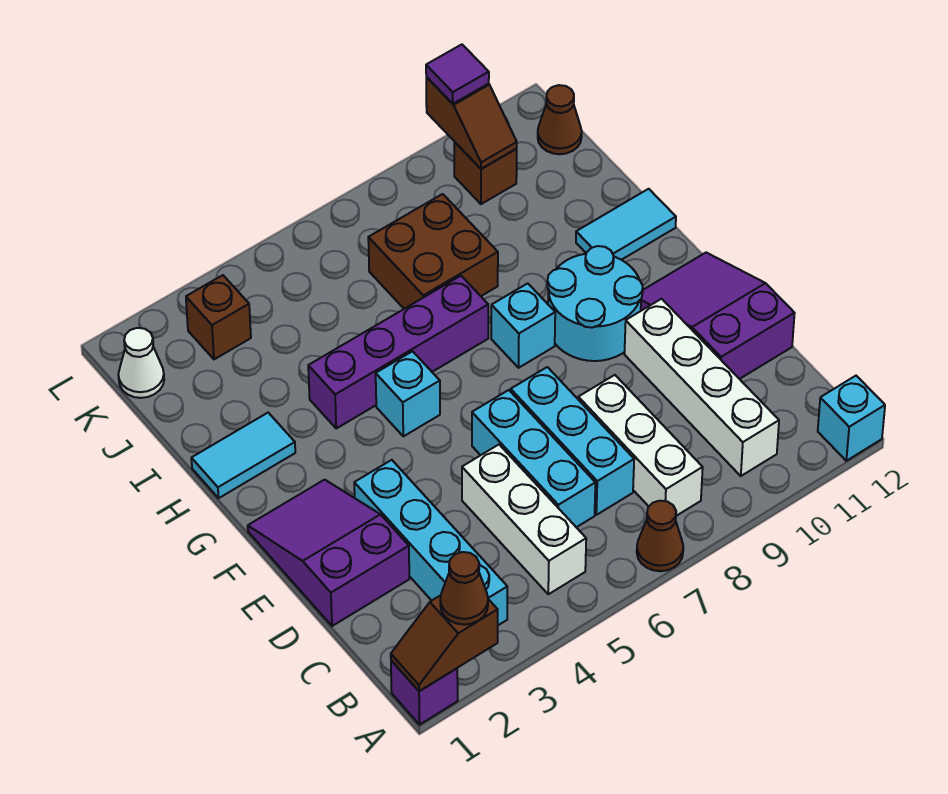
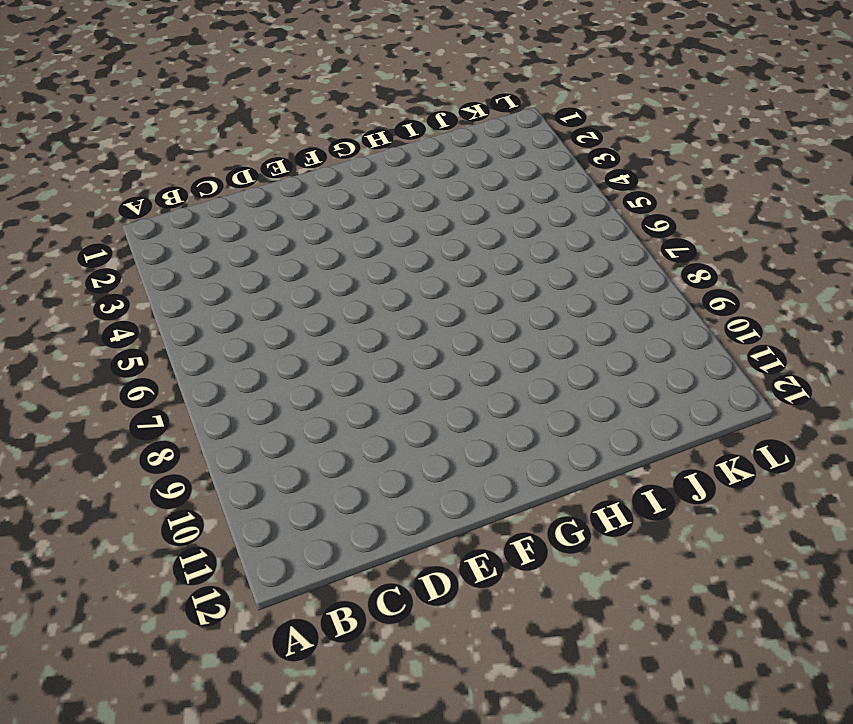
none -> purple 1x1 brick [391,660,458,725]
none -> brown 1x1 cone [637,501,683,571]
none -> cyan 1x1 brick [818,376,885,461]

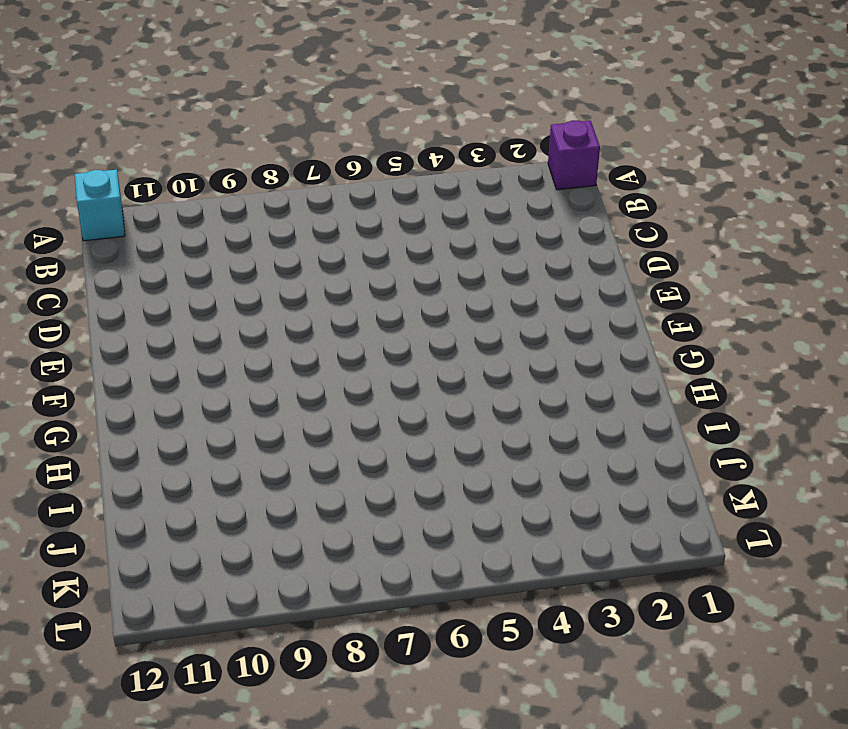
none -> brown 1x1 cone [637,501,683,571]
none -> cyan 1x4 brick [354,460,507,625]
none -> white 1x3 brick [462,445,586,594]

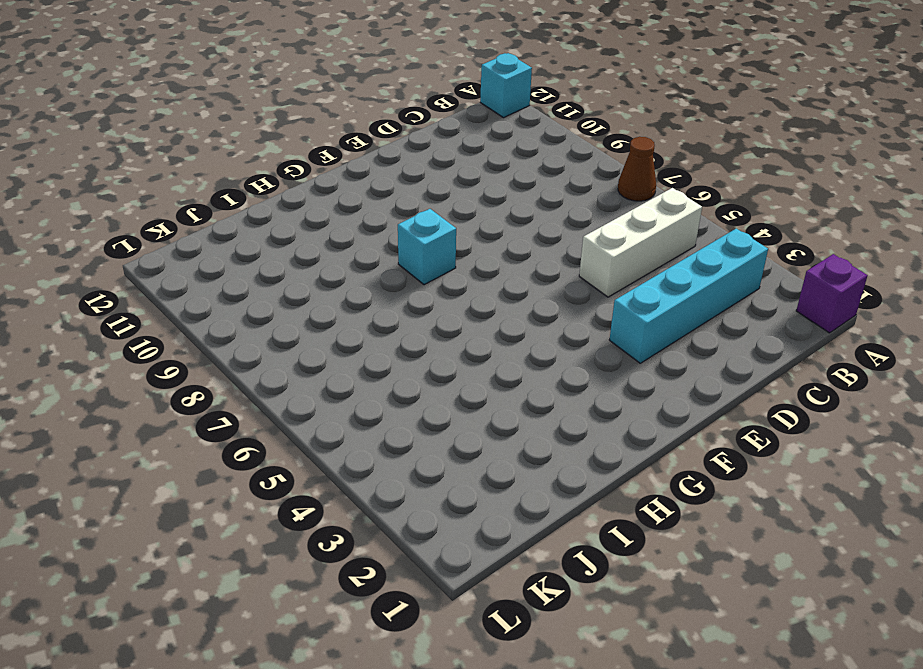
none -> white 1x3 brick [578,375,703,516]
none -> white 1x4 brick [624,299,779,476]
none -> cyan 1x3 brick [472,390,595,527]

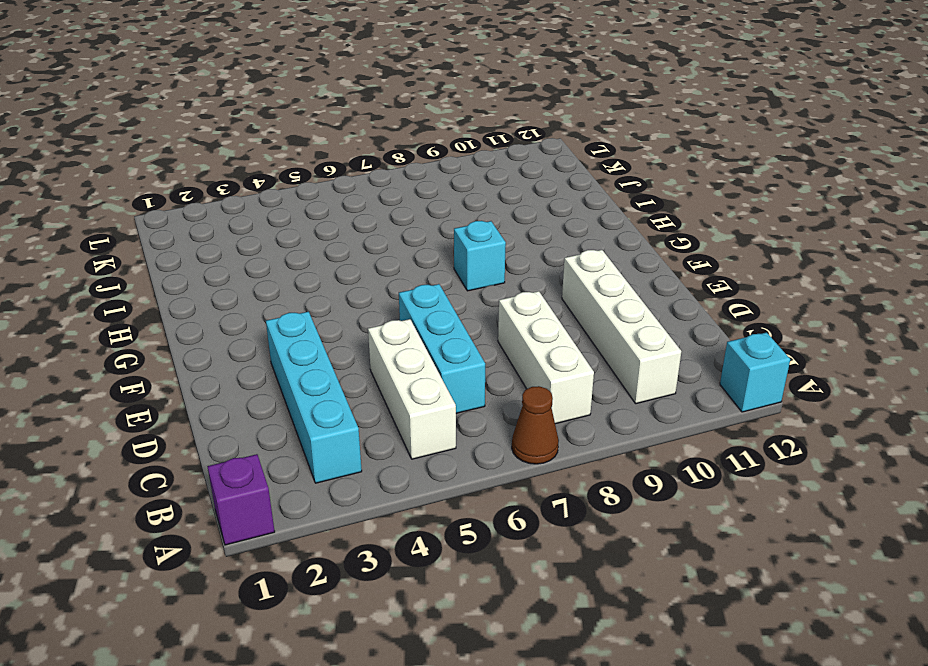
none -> cyan 1x3 brick [511,367,634,515]
none -> purple 2x3 slope [248,480,409,626]
none -> purple 2x3 slope [641,253,795,379]

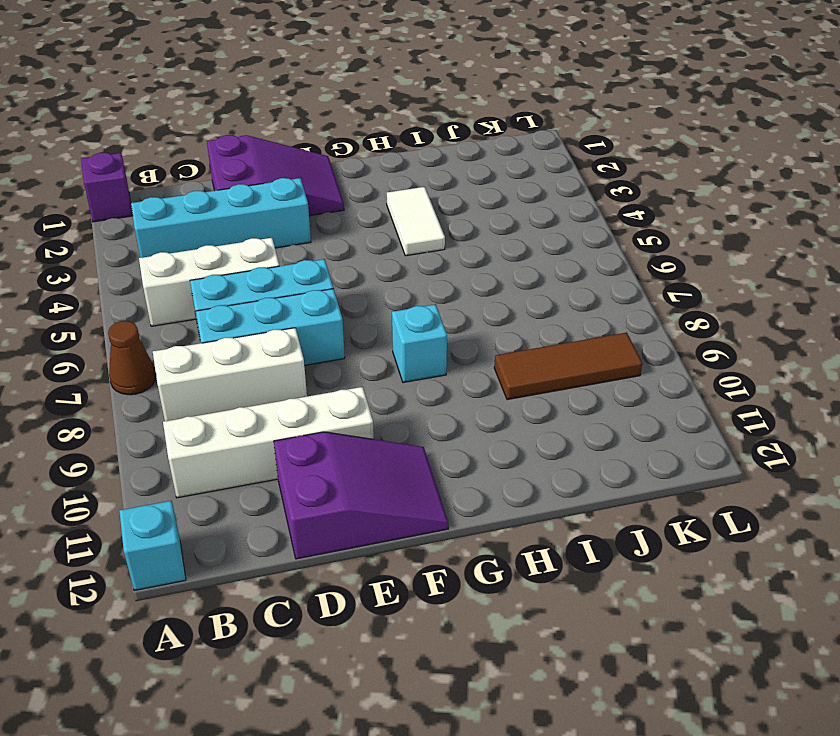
white 1x2 tile [387,187,445,256] -> purple 1x4 brick [308,276,488,428]
brown 1x3 tile [494,332,642,400] -> none
none -> cyan 2x2 round brick [547,246,643,361]
none -> cyan 1x1 brick [376,351,440,436]
none -> cyan 1x2 tile [191,413,295,498]

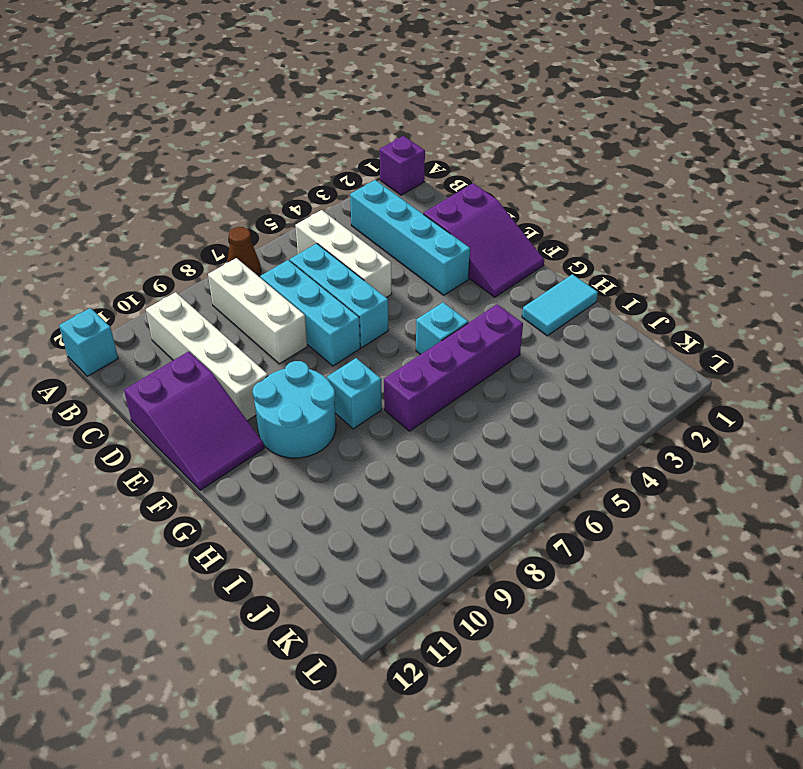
none -> cyan 1x2 tile [576,189,676,260]
none -> brown 2x2 brick [368,194,498,309]
none -> white 1x1 cone [118,328,164,398]

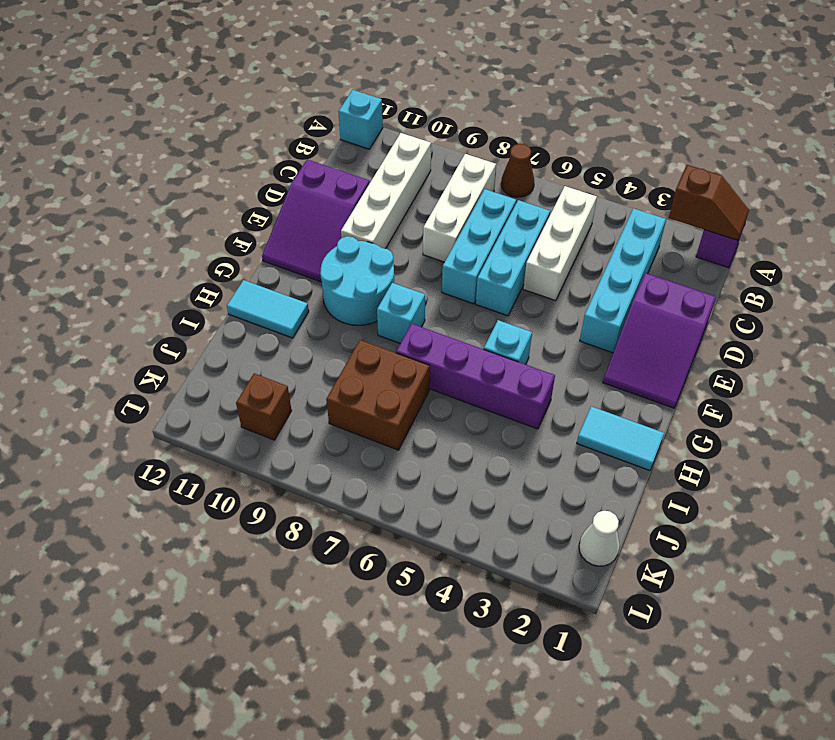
none -> brown 1x1 brick [186,275,251,359]
none -> brown 1x1 cone [538,85,582,154]
none -> brown 1x2 slope [426,77,517,169]

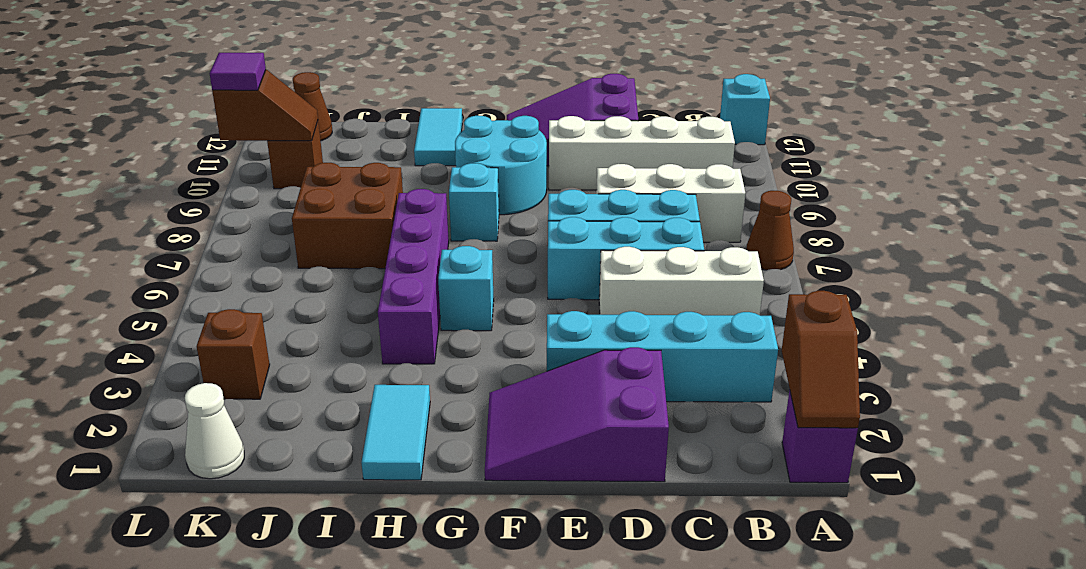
none -> brown 1x1 cone [440,552,488,625]

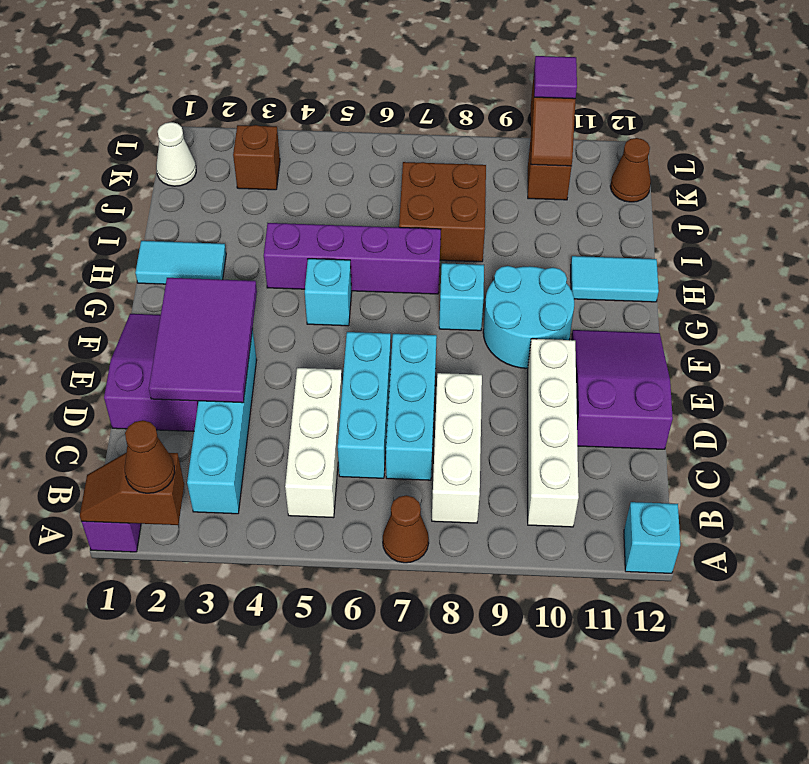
purple 2x3 tile [149,278,257,403] -> none

